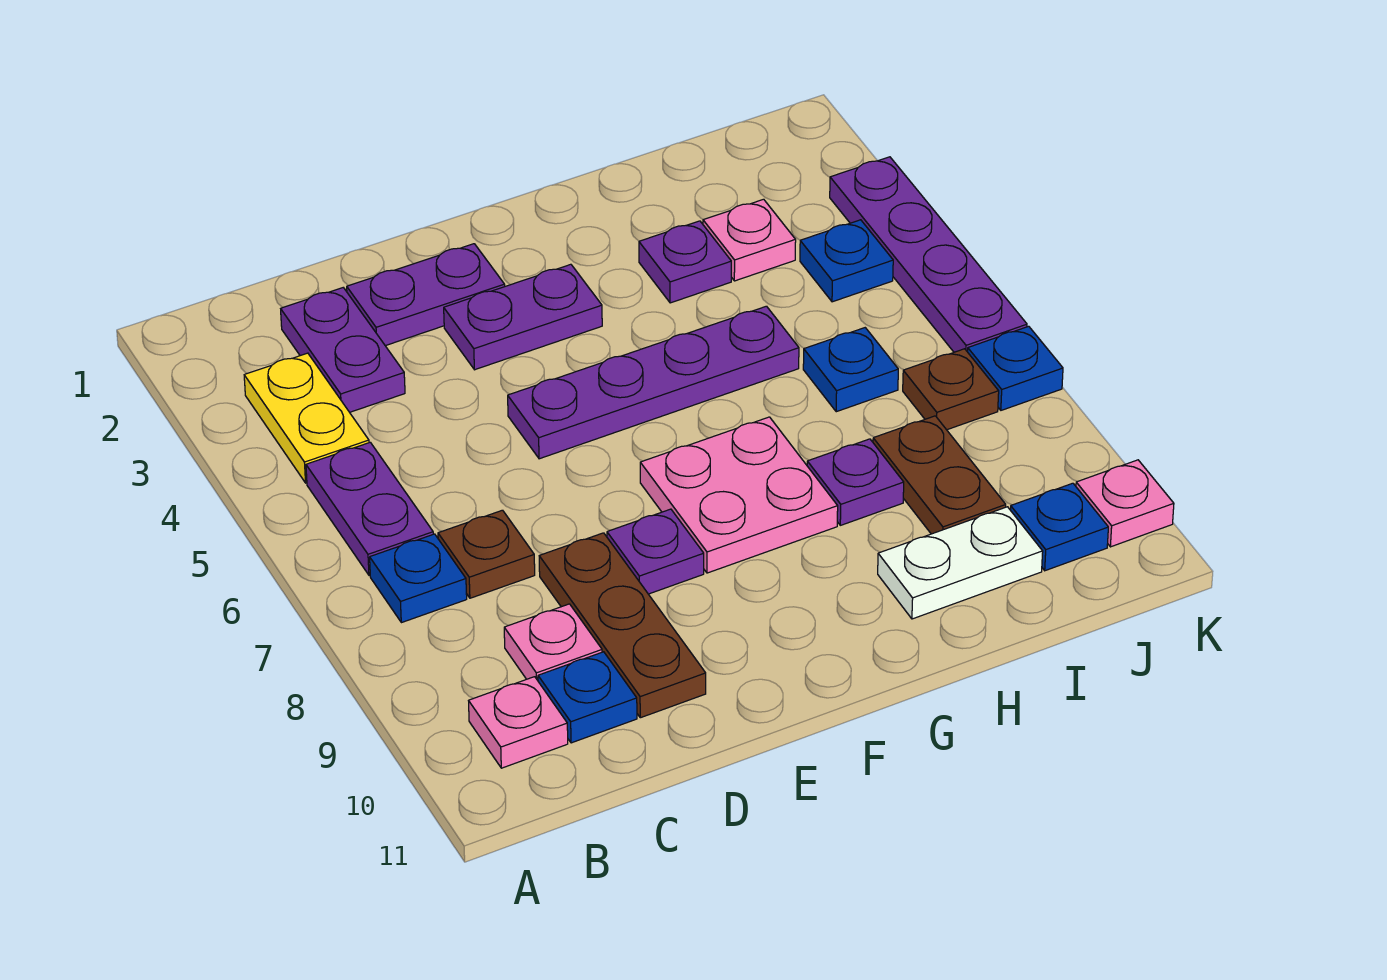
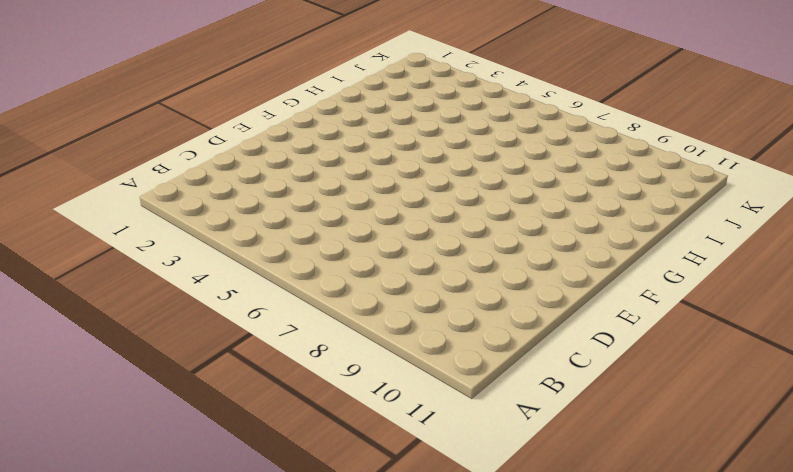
none -> yellow 1x2 plate [244,353,369,483]
none -> purple 1x2 plate [306,442,433,575]
none -> blue 1x1 plate [370,534,467,623]

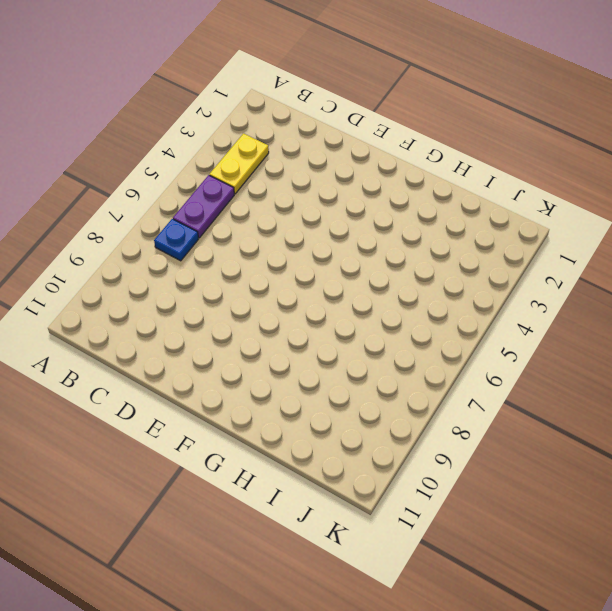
none -> pink 1x1 plate [469,677,568,768]
none -> purple 1x2 plate [281,288,405,412]
none -> brown 1x1 plate [438,510,535,598]

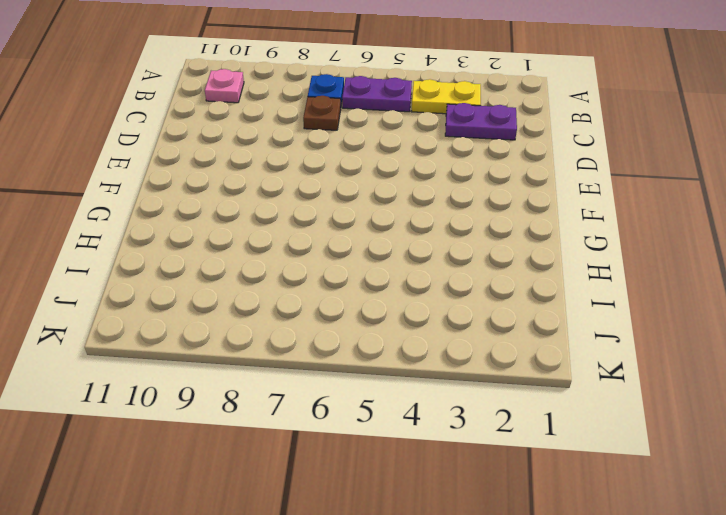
none -> pink 1x1 plate [504,604,602,680]
none -> blue 1x1 plate [538,652,637,743]
none -> purple 1x2 plate [347,244,505,346]

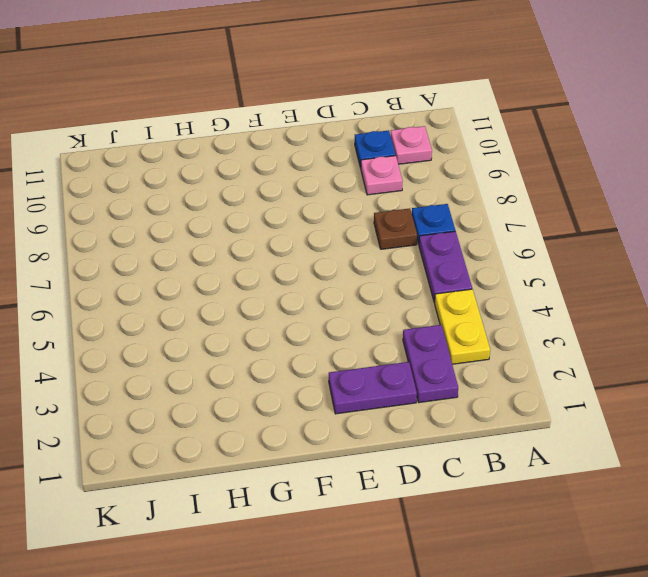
none -> brown 1x3 plate [539,533,706,718]
none -> purple 1x2 plate [444,264,602,370]
none -> purple 1x4 plate [508,306,799,459]

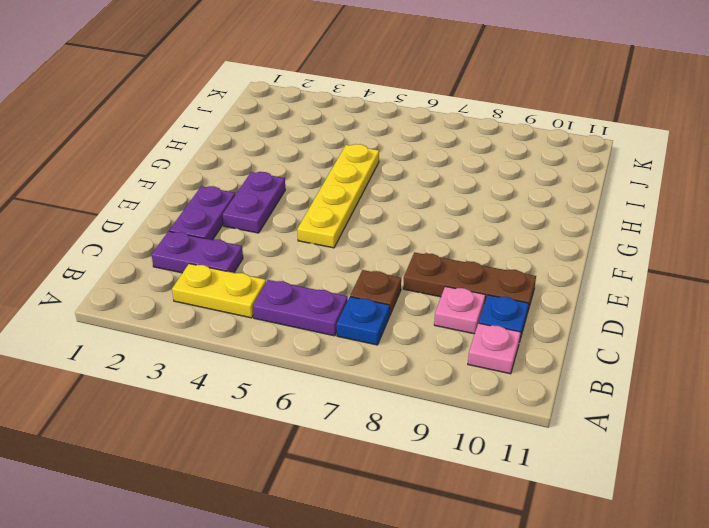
yellow 1x4 plate [297,144,379,248] -> purple 1x4 plate [508,306,799,459]
none -> purple 1x1 plate [607,509,704,594]
none -> pink 2x2 plate [640,417,838,573]
none -> purple 1x1 plate [639,221,731,303]

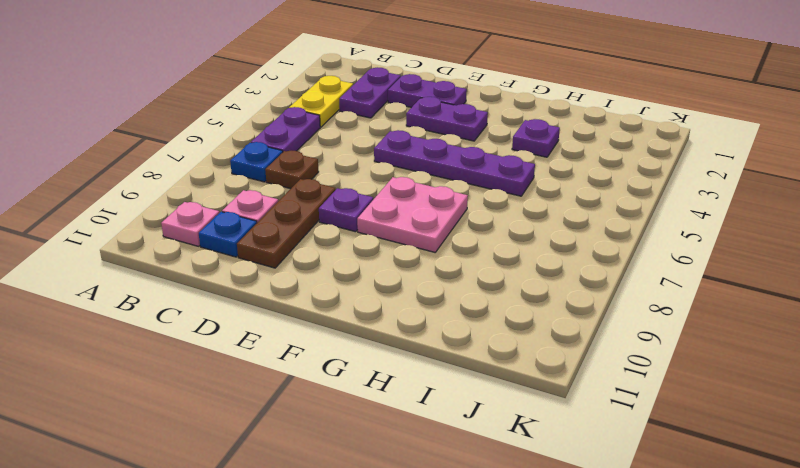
none -> purple 1x1 plate [807,439,904,525]
none -> white 1x2 plate [878,507,1043,619]
none -> pink 1x1 plate [703,199,796,281]

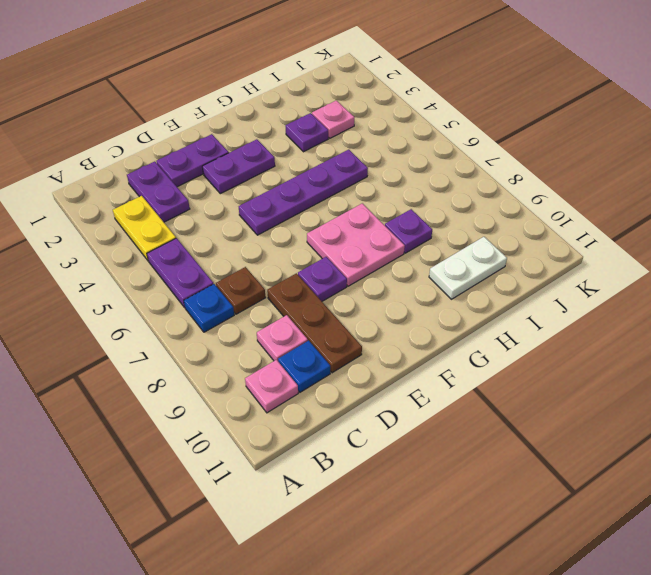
none -> blue 1x1 plate [803,328,898,412]
none -> brown 1x2 plate [873,416,1006,534]
none -> blue 1x1 plate [800,220,893,302]

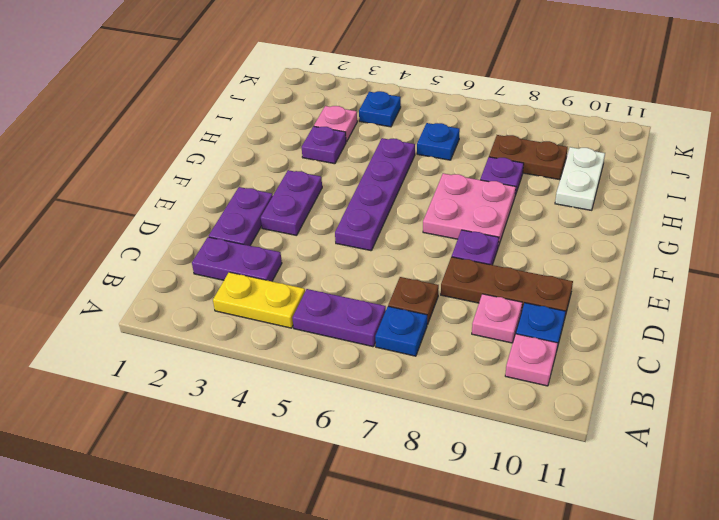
none -> brown 1x1 plate [903,349,999,430]
none -> blue 1x1 plate [1011,483,1108,571]
none -> purple 1x4 plate [830,157,1027,352]

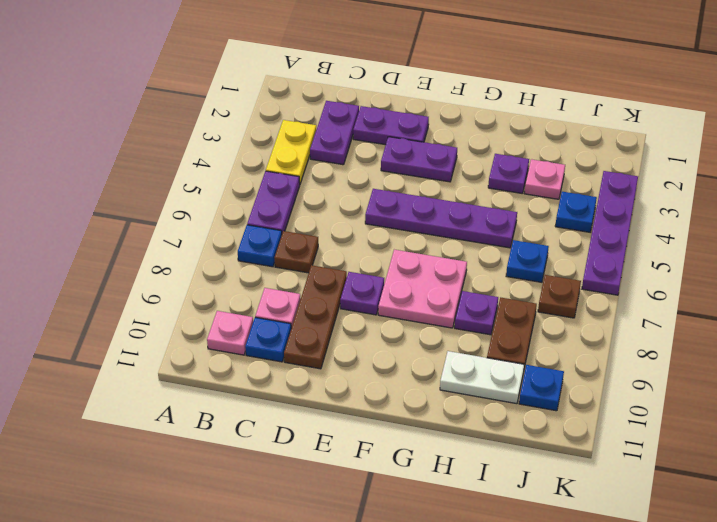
none -> blue 1x1 plate [968,326,1063,410]
none -> pink 1x1 plate [1076,460,1174,547]

